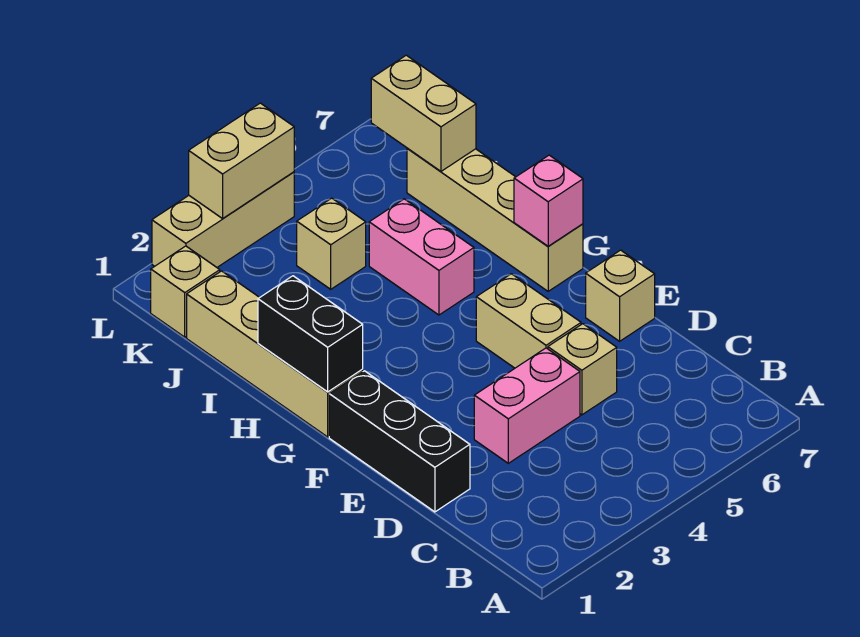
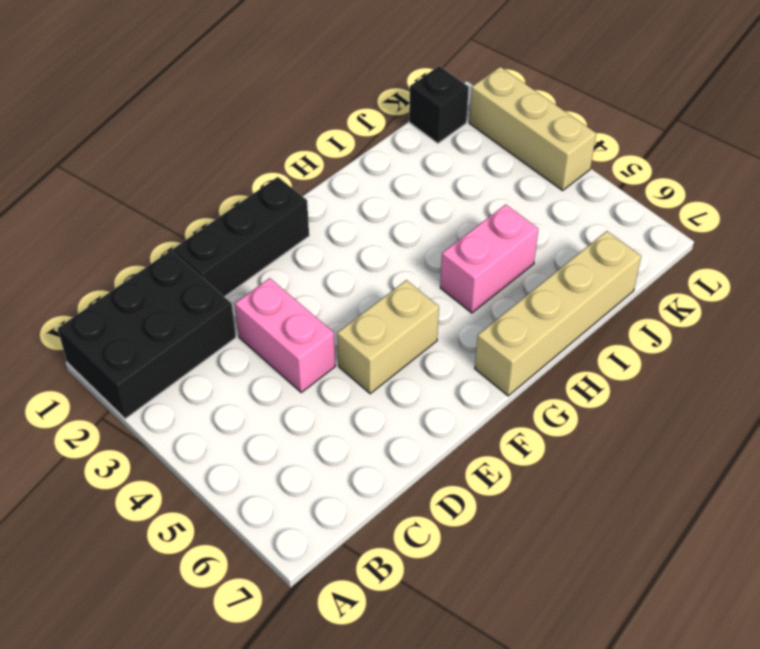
black 2x3 brick [58,251,236,419] -> none
black 1x1 brick [409,66,469,143] -> tan 1x1 brick [151,246,220,337]
none -> tan 1x1 brick [548,324,617,415]
none -> tan 1x1 brick [586,250,655,341]
none -> tan 1x4 brick [187,271,363,437]

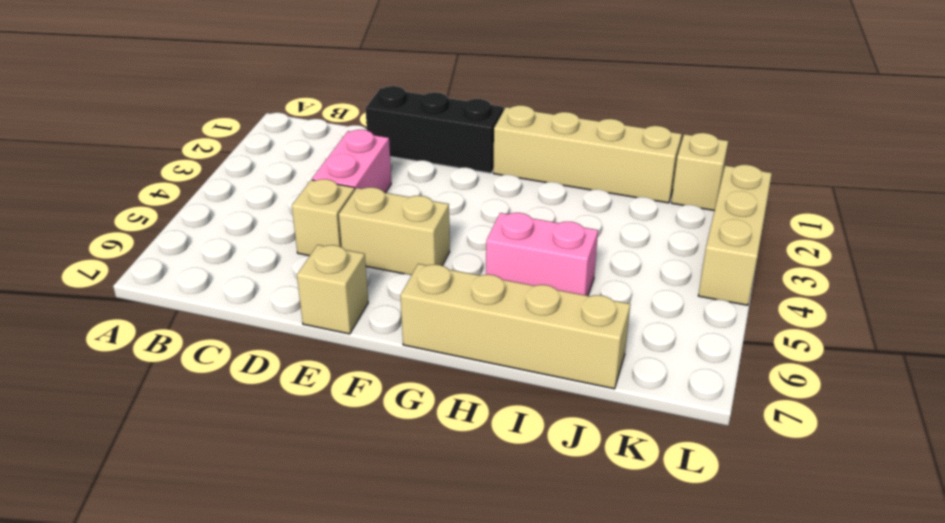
none -> tan 1x1 brick [297,198,366,289]
none -> black 1x2 brick [258,276,363,392]
none -> pink 1x1 brick [514,155,583,246]

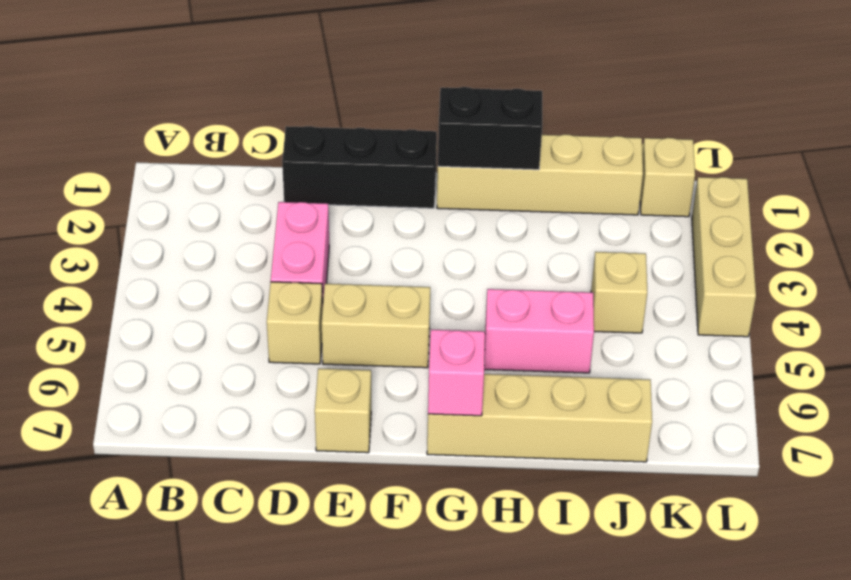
none -> tan 1x2 brick [371,55,476,171]
none -> tan 1x2 brick [189,103,294,219]

